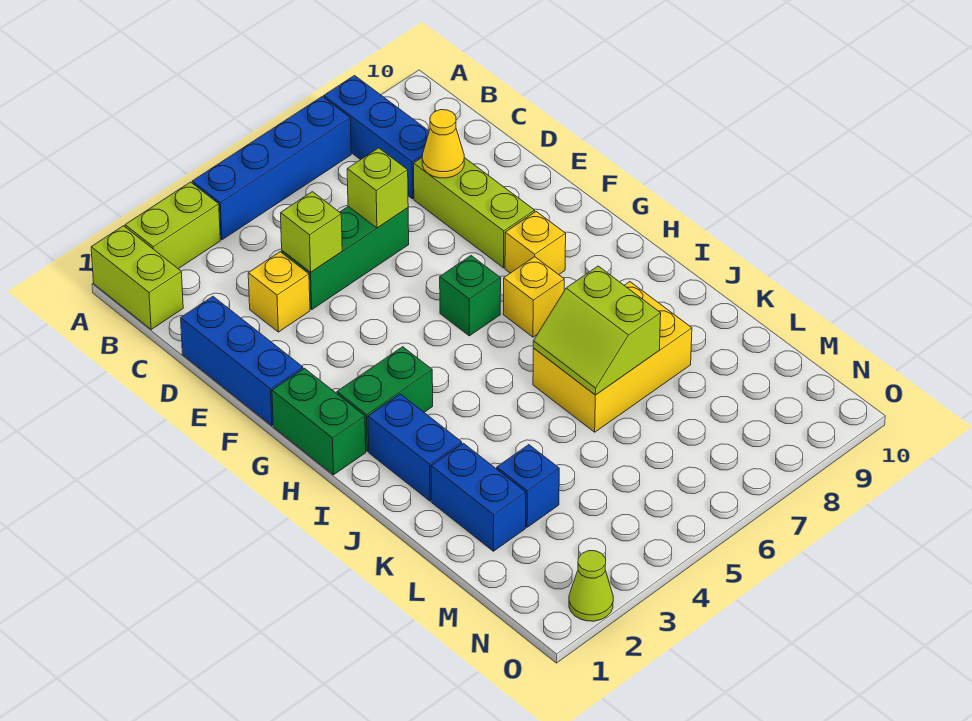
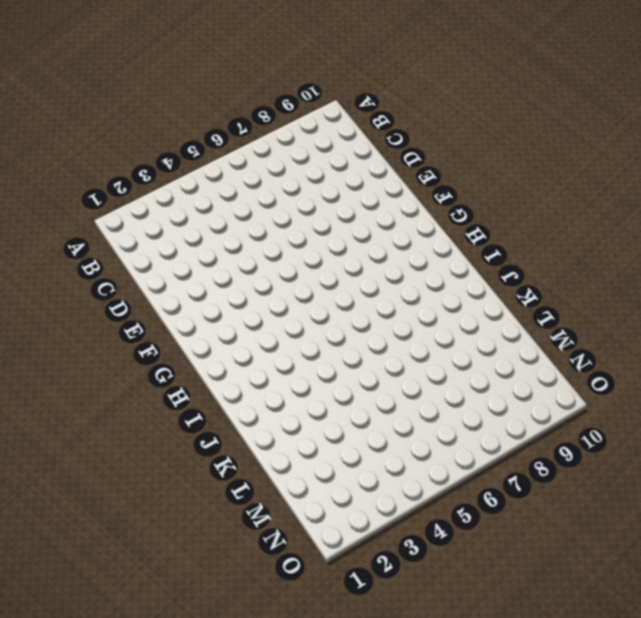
none -> lime 1x2 brick [91,226,183,329]
none -> lime 1x2 brick [125,182,220,269]
none -> blue 1x4 brick [192,97,351,240]

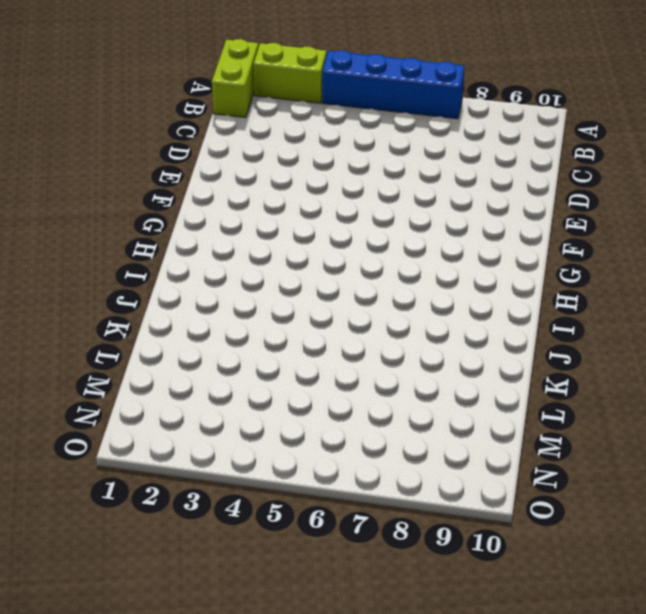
none -> blue 1x3 brick [324,76,429,199]
none -> blue 1x3 brick [181,296,303,426]
none -> yellow 1x1 brick [248,252,310,332]

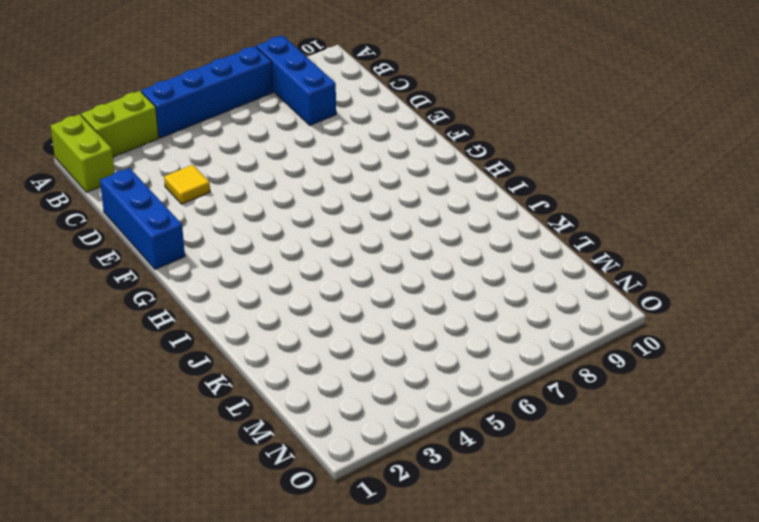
yellow 1x1 tile [164,165,210,204] -> yellow 1x1 brick [248,252,310,332]
none -> green 1x3 brick [282,206,409,309]
none -> lime 1x3 brick [414,158,535,268]
none -> green 1x2 brick [272,368,366,475]

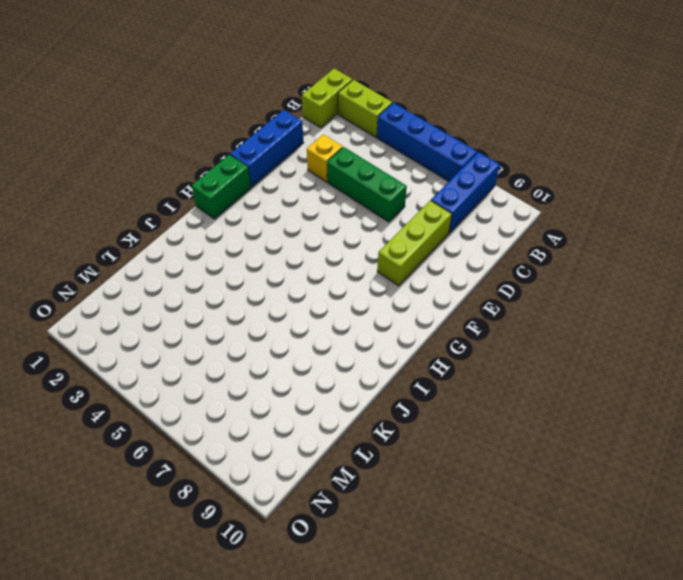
none -> green 1x1 brick [440,256,501,336]
none -> yellow 1x1 brick [505,212,566,275]
none -> green 1x2 brick [337,347,433,451]

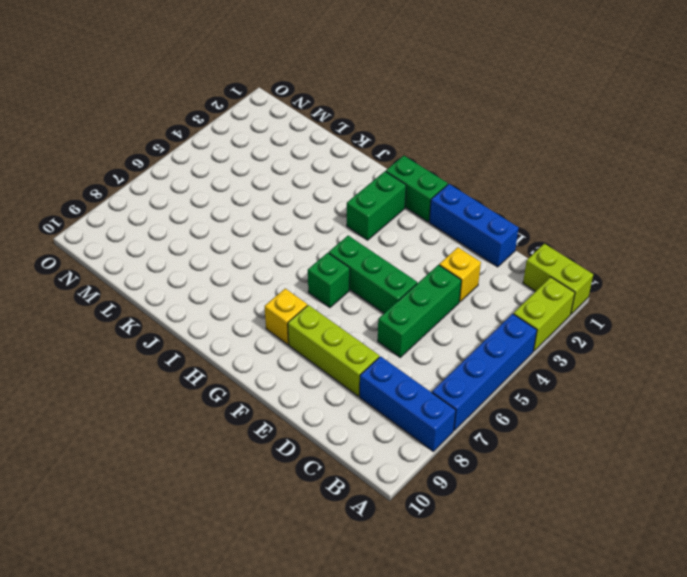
green 1x3 brick [329,236,417,313] -> none
none -> yellow 1x1 brick [503,257,564,337]
none -> blue 1x2 brick [368,394,462,501]
none -> yellow 2x3 brick [533,282,692,432]

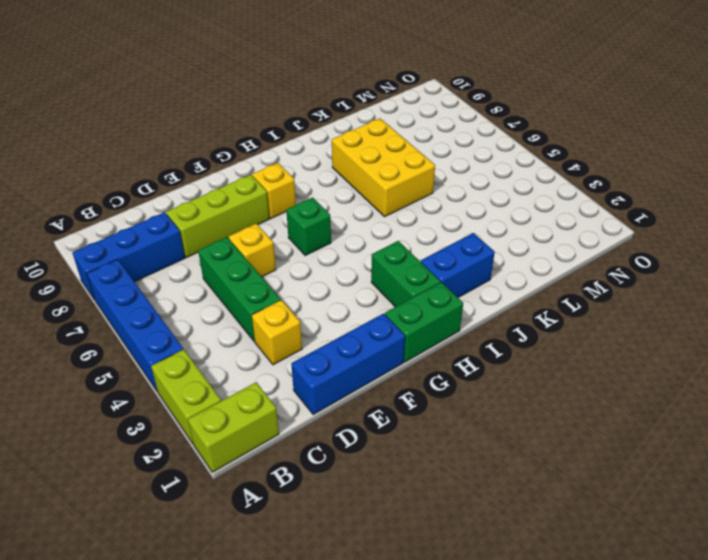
yellow 1x1 brick [228,224,276,277] -> yellow 1x1 brick moved to [503,257,564,337]
none -> blue 1x2 brick [431,443,526,551]
none -> blue 1x1 brick [497,445,559,527]
none -> lime 1x1 cone [569,551,613,621]

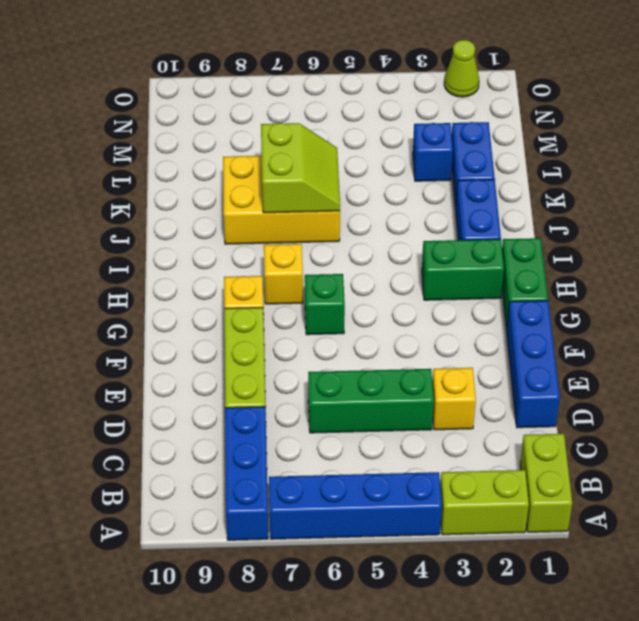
none -> lime 1x1 brick [281,192,342,272]
none -> lime 1x1 brick [347,148,408,228]
none -> yellow 1x1 cone [422,110,464,178]

